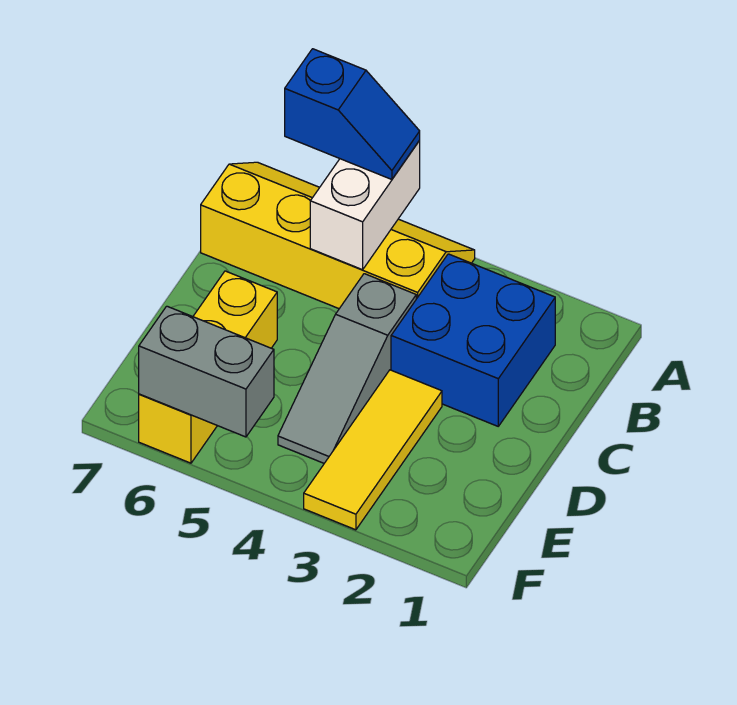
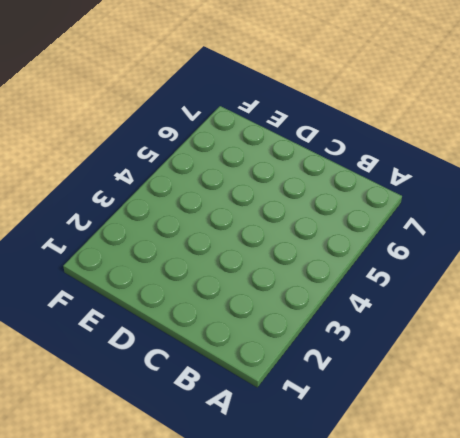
none -> yellow 2x4 slope [201,162,475,309]
none -> blue 2x2 brick [391,254,555,426]

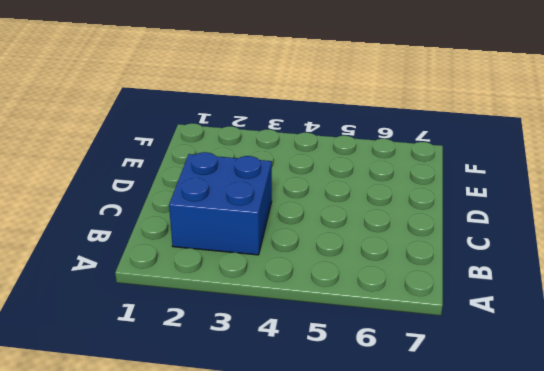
none -> yellow 2x4 slope [201,162,475,309]
none -> grey 1x3 slope [278,274,416,463]

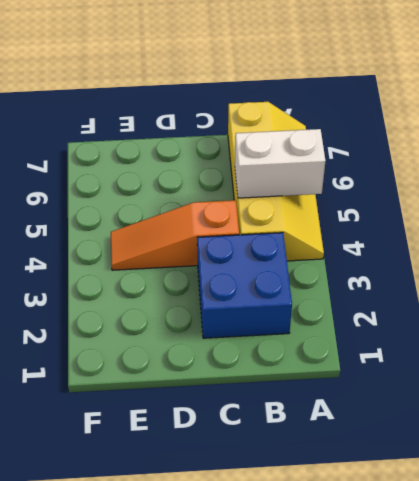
orange 1x3 slope [111,200,239,270] -> grey 1x3 slope [278,274,416,463]
none -> yellow 1x3 tile [304,370,442,530]
none -> yellow 1x3 brick [139,271,277,463]

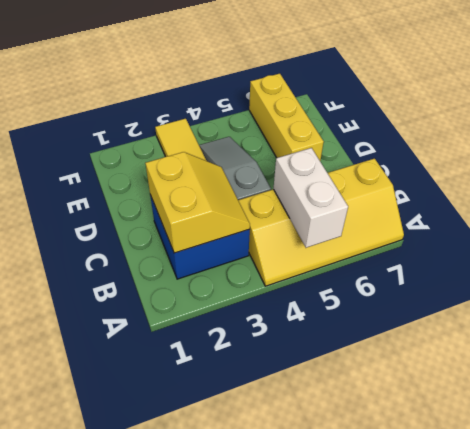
yellow 2x2 slope [145,152,250,253] -> none
none -> grey 1x2 brick [139,306,274,437]
none -> blue 1x2 slope [285,49,420,179]

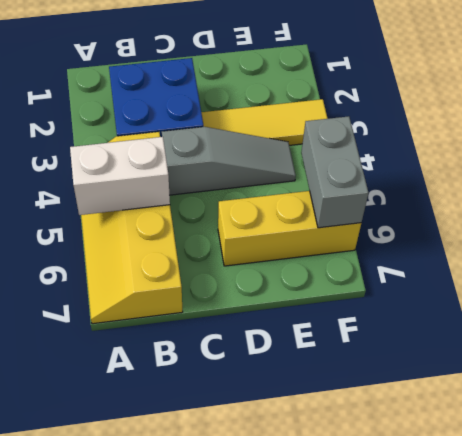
none -> blue 1x2 slope [285,49,420,179]

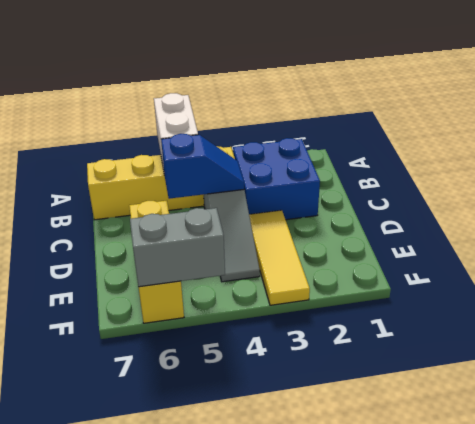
blue 1x2 slope [161,134,244,199] -> blue 1x2 slope moved to [285,49,420,179]

